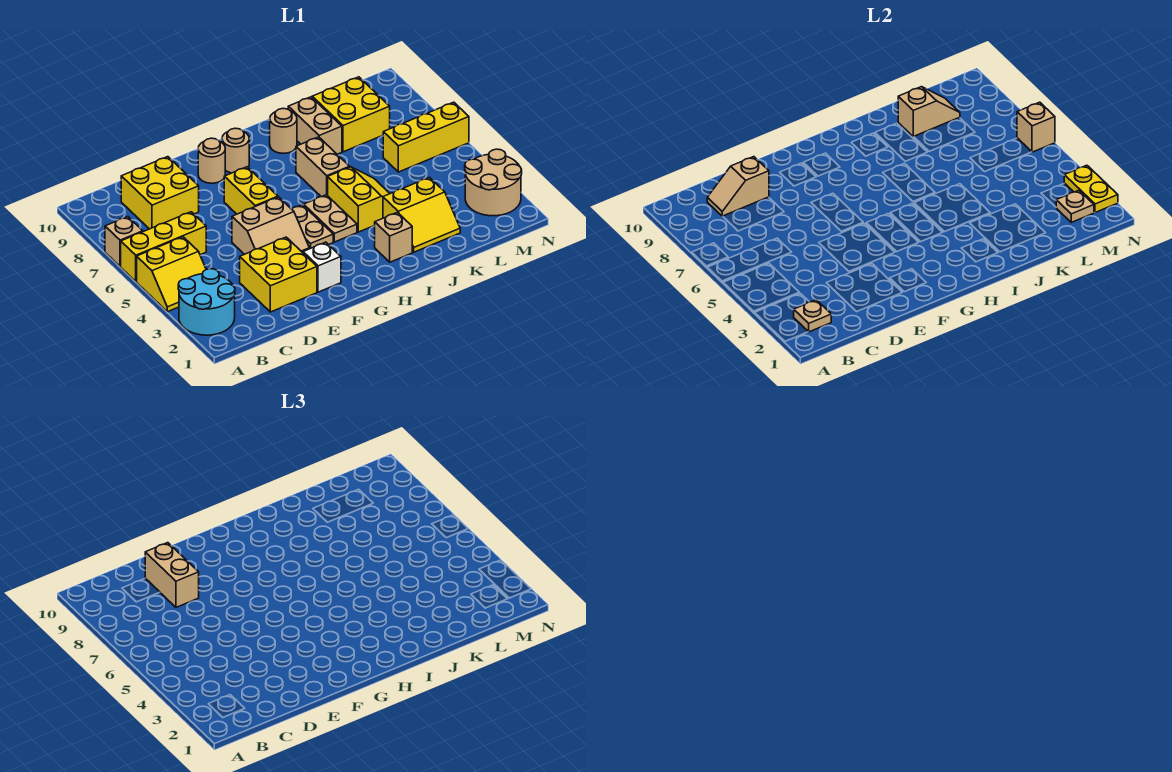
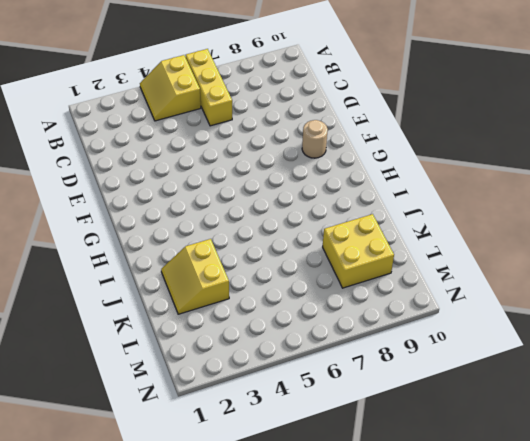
none -> cyan 2x2 round brick [178,269,235,335]
none -> tan 1x1 brick [105,217,143,266]
none -> yellow 2x2 brick [121,157,199,229]

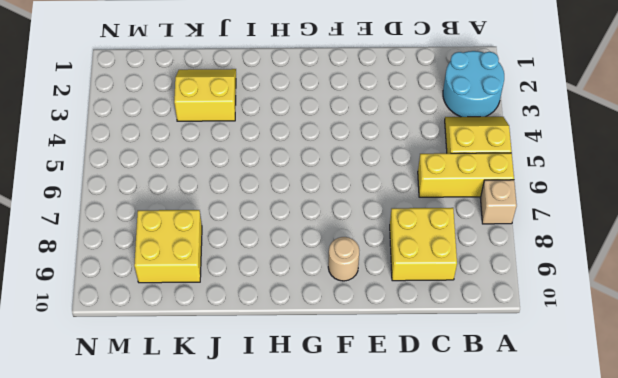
none -> yellow 2x2 brick [240,237,317,312]
none -> tan 2x2 slope [232,197,309,254]
none -> white 1x1 brick [303,242,341,292]

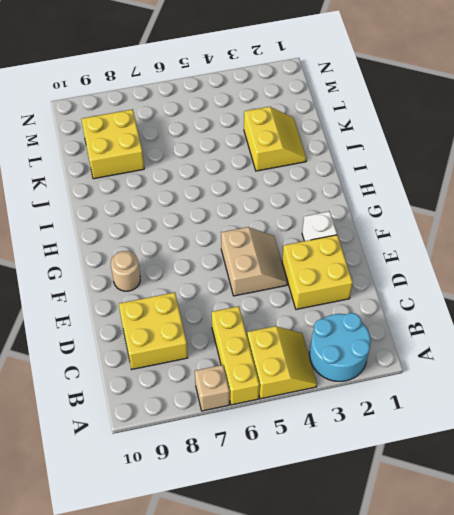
none -> yellow 1x2 brick [224,167,278,214]
none -> tan 1x2 plate [292,205,333,249]
none -> tan 1x1 round brick [222,128,249,173]

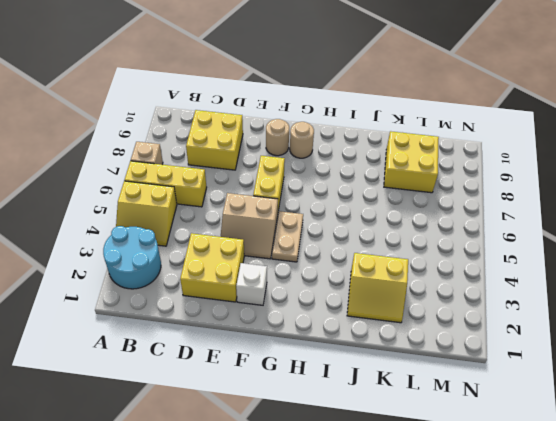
none -> tan 1x2 plate [304,195,357,242]
none -> tan 1x1 brick [375,212,412,262]
none -> yellow 2x2 slope [328,167,390,232]

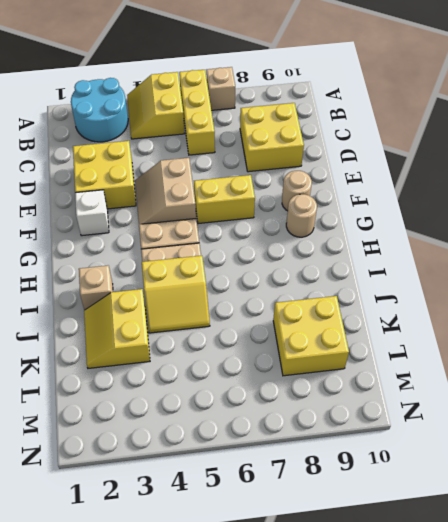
none -> tan 1x2 brick [296,137,350,197]
none -> tan 1x1 round brick [270,109,297,153]
none -> tan 1x2 brick [288,97,342,154]

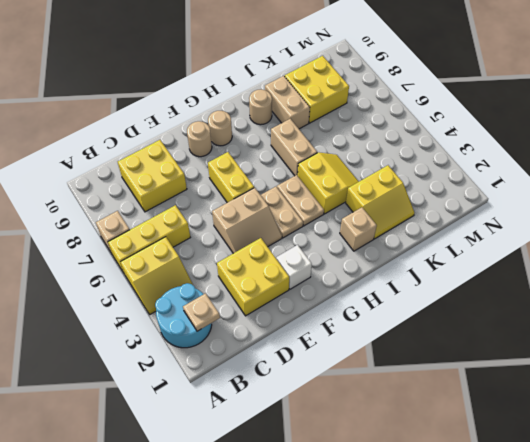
none -> yellow 1x3 brick [383,102,469,172]
none -> tan 2x2 round brick [465,149,522,216]
none -> tan 1x2 slope [707,157,769,216]

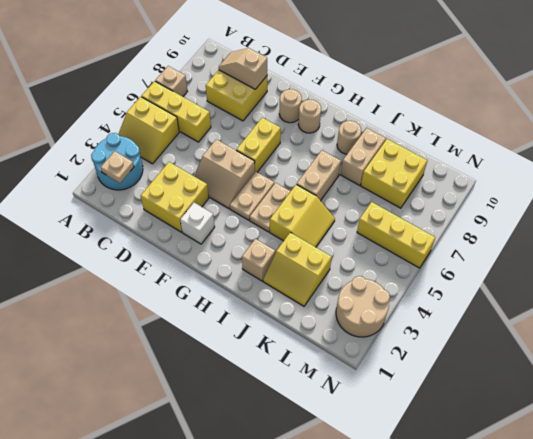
none -> tan 1x2 slope [898,87,960,137]
none -> tan 1x1 plate [1056,190,1094,222]
none -> yellow 1x2 plate [1064,165,1118,213]

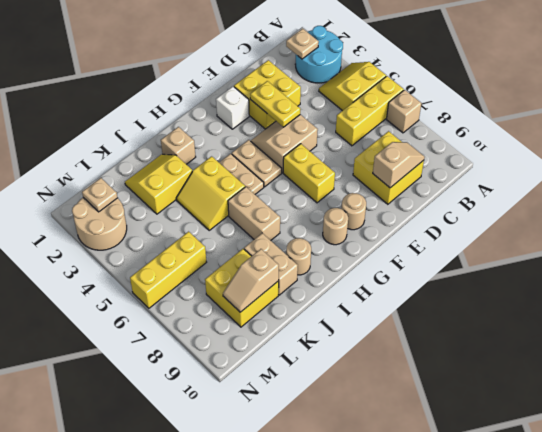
yellow 1x2 plate [250,81,300,127] -> yellow 1x2 plate moved to [1064,165,1118,213]
none -> tan 1x1 brick [1017,102,1055,152]
none -> tan 1x2 brick [145,543,199,607]

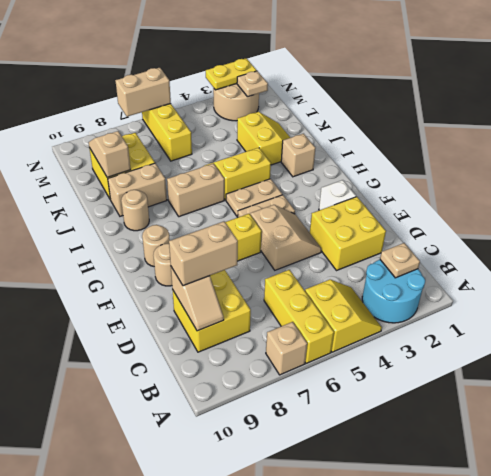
tan 1x2 brick [115,68,171,117] -> tan 1x1 brick [1017,102,1055,152]

